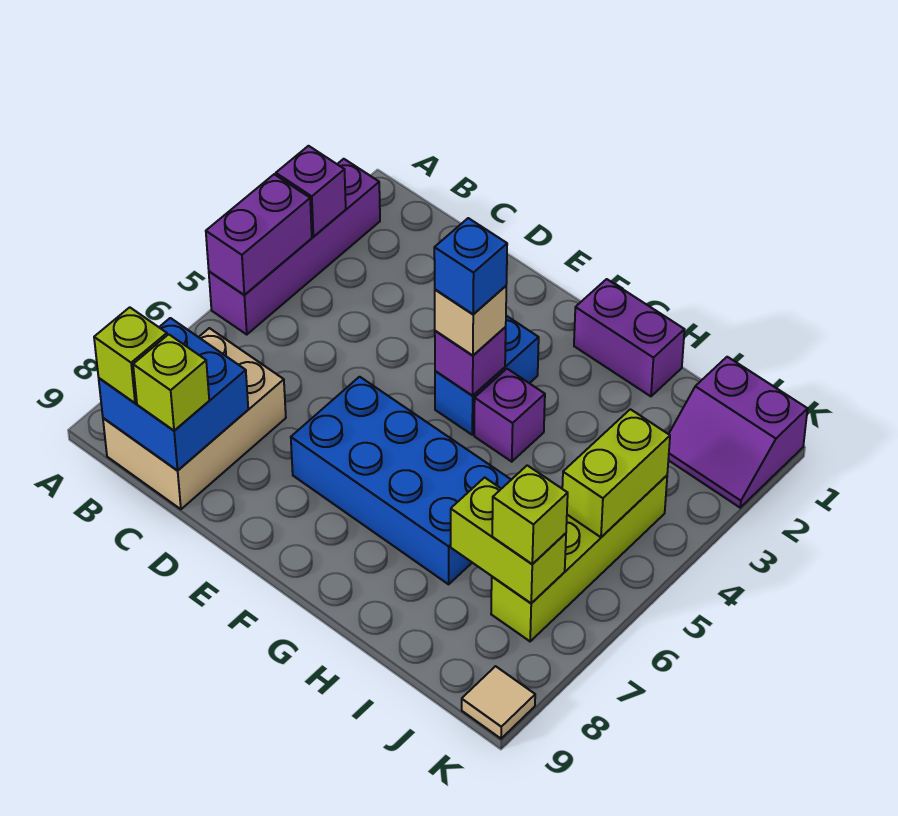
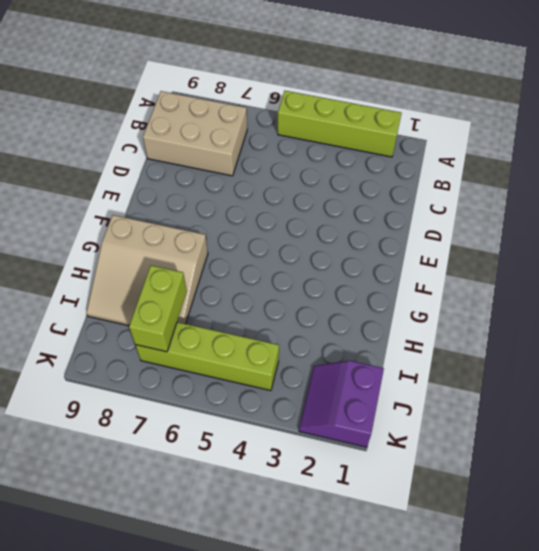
lime 1x4 brick [278,91,402,157] -> purple 1x4 brick [209,159,380,334]
tan 3x3 slope [86,215,208,326] -> blue 2x4 brick [291,377,511,584]
none -> blue 1x2 brick [435,316,539,435]
none -> purple 1x2 brick [574,279,685,396]
none -> purple 1x1 brick [474,369,545,462]

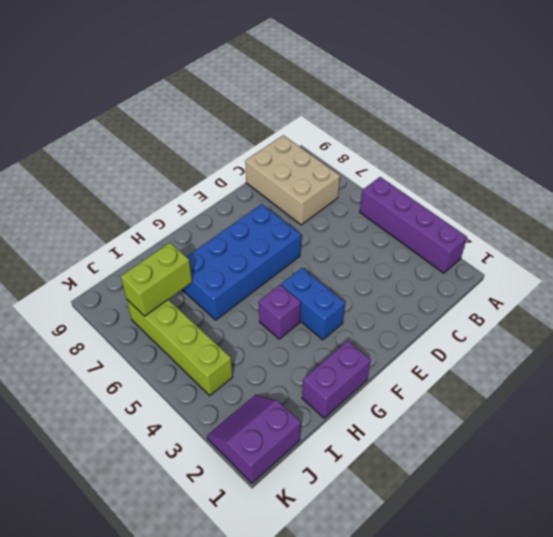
none -> tan 1x1 tile [462,666,535,739]
none -> purple 1x1 brick [276,146,346,237]
none -> purple 1x2 brick [206,174,312,295]

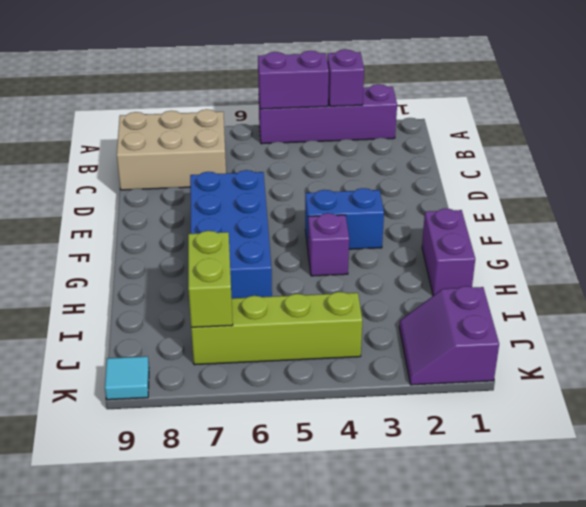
cyan 1x1 tile [105,356,149,400] -> tan 1x1 tile [462,666,535,739]
none -> blue 2x2 brick [99,318,248,471]
none -> purple 1x1 brick [435,327,506,396]
none -> lime 1x2 brick [562,409,670,537]

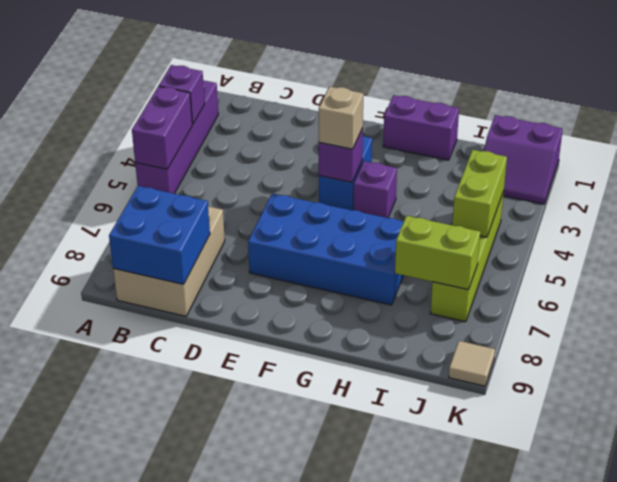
none -> lime 1x1 brick [94,307,167,403]
none -> lime 1x1 brick [133,334,209,431]
none -> lime 1x1 brick [492,465,568,564]

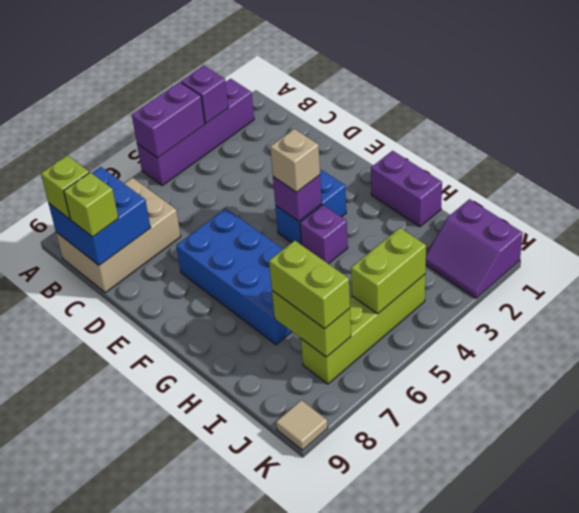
lime 1x2 brick [269,241,350,329] -> lime 1x1 brick [492,465,568,564]
none -> blue 1x1 brick [434,218,507,314]

